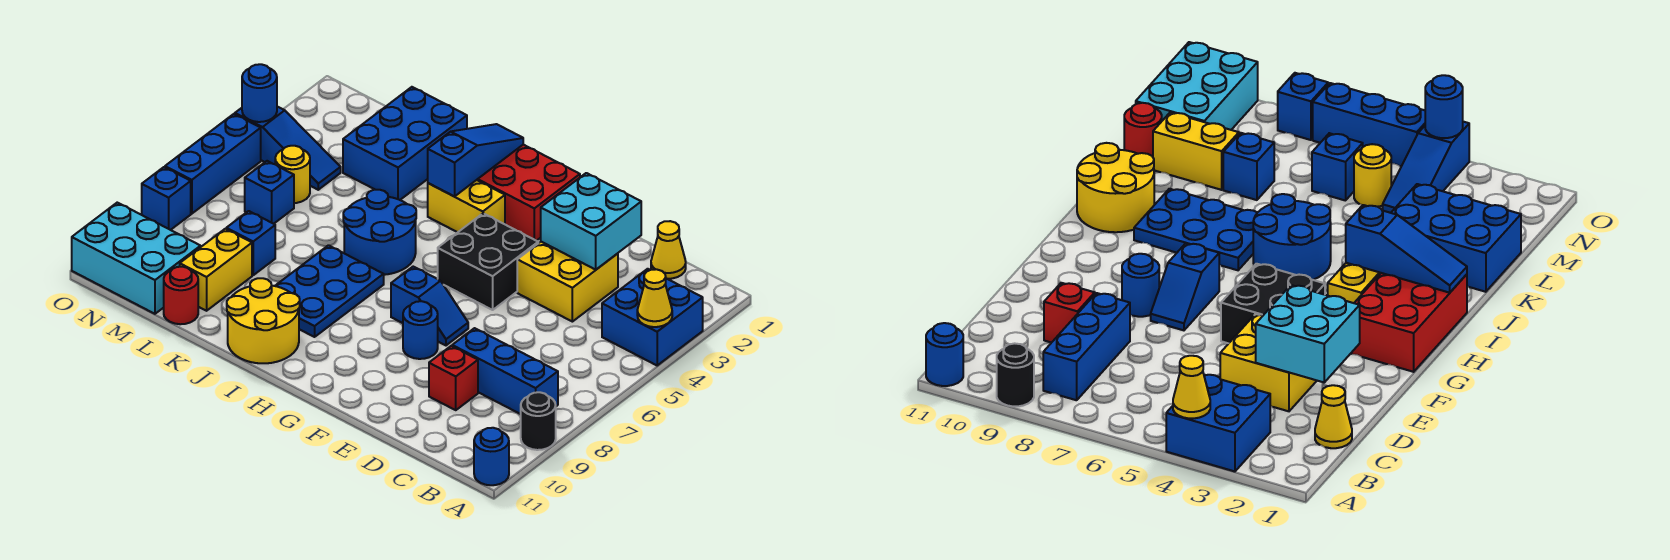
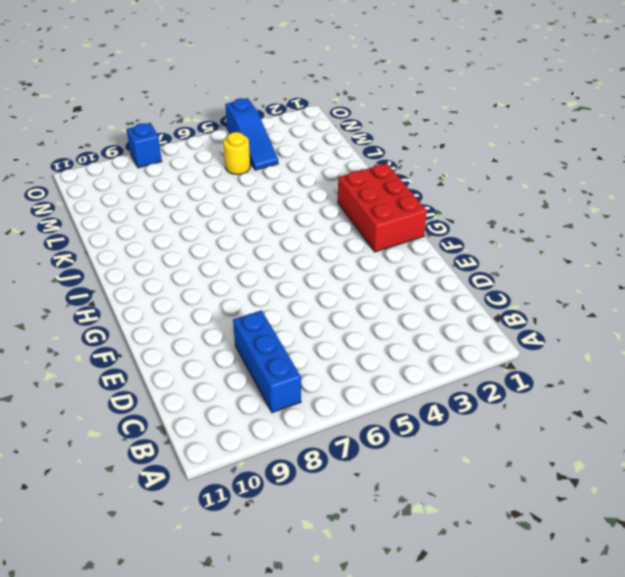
none -> blue 2x2 brick [602,269,703,365]
none -> black 1x1 round brick [521,392,556,450]
none -> blue 1x1 round brick [474,428,509,485]

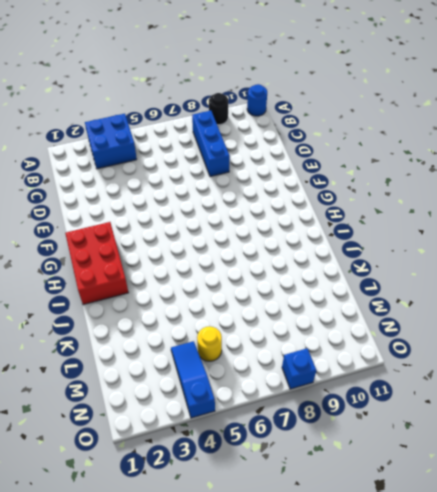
none -> yellow 1x1 cone [651,221,686,279]
none -> yellow 2x2 brick [517,242,618,322]
none -> red 1x1 brick [429,346,478,410]

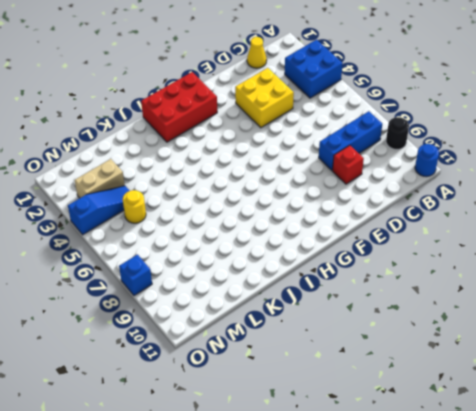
tan 1x2 brick [75,159,125,198] -> none
none -> black 2x2 brick [438,213,538,310]
none -> blue 1x2 slope [391,267,468,345]
none -> blue 1x1 round brick [403,301,438,359]

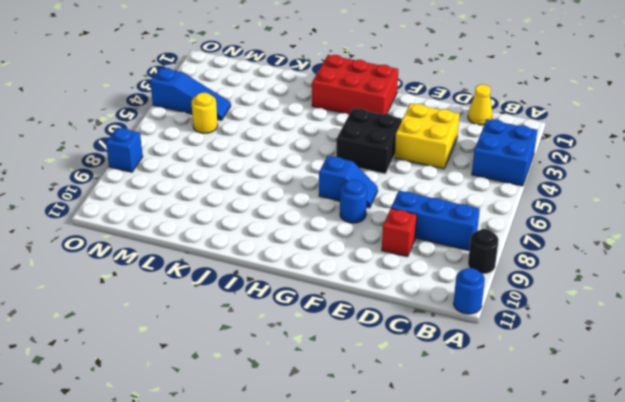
none -> yellow 1x2 brick [428,180,505,232]
none -> blue 2x2 round brick [343,190,416,275]
none -> blue 2x3 plate [276,245,384,337]

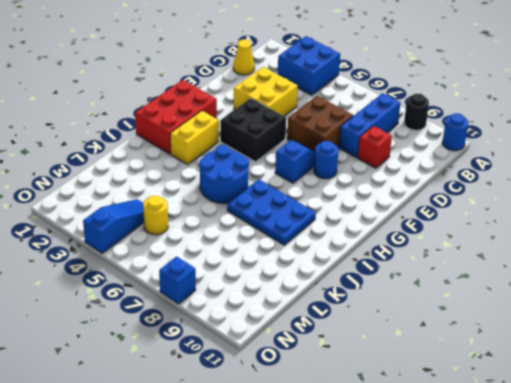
brown 2x2 brick [287,96,353,151] -> none
none -> yellow 2x2 round brick [227,278,300,363]
none -> blue 2x3 brick [343,87,467,200]
none -> blue 1x1 brick [226,211,275,275]

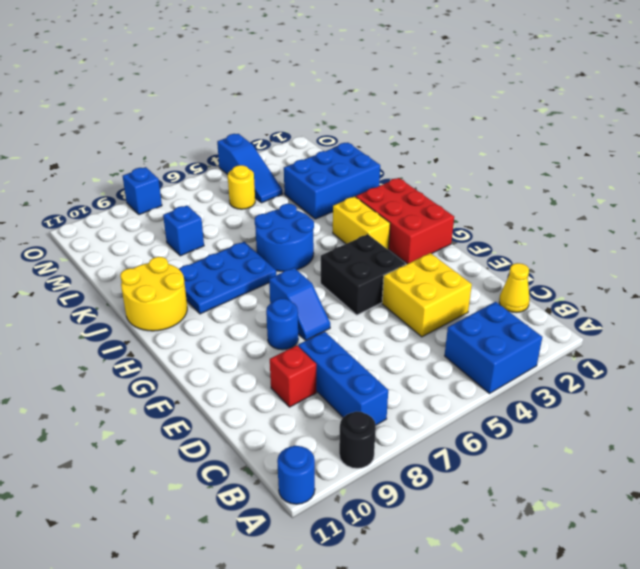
none -> yellow 1x2 brick [180,229,252,311]
none -> red 1x1 round brick [164,267,198,324]
none -> blue 1x1 brick [245,161,294,224]

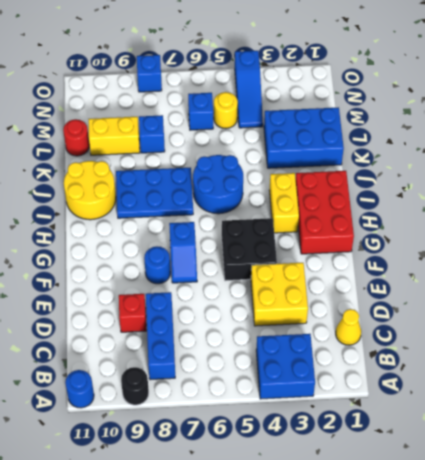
none -> cyan 2x3 brick [72,203,201,314]
none -> blue 1x3 brick [165,114,261,214]
none -> yellow 1x1 cone [637,269,672,327]

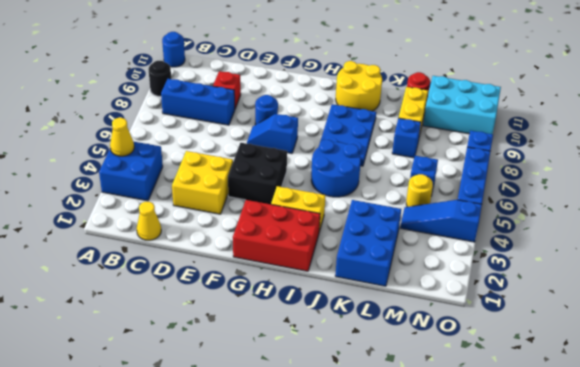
none -> cyan 2x2 brick [541,173,641,270]
none -> blue 1x3 slope [428,124,523,196]
none -> blue 1x1 round brick [242,64,277,122]

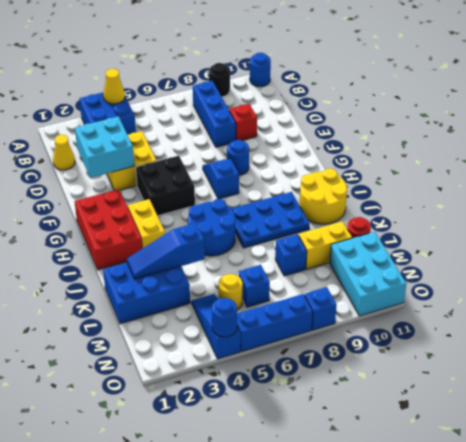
blue 1x3 slope [127,223,205,279] -> blue 1x3 slope moved to [428,124,523,196]

